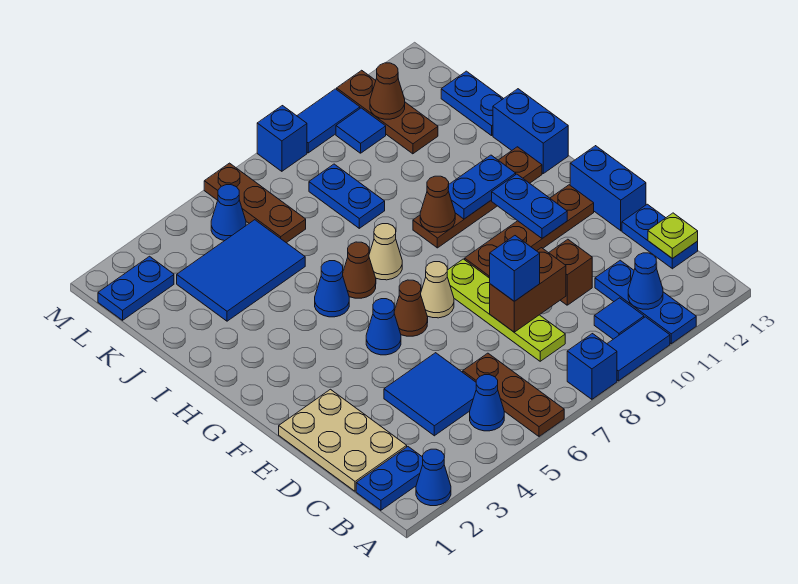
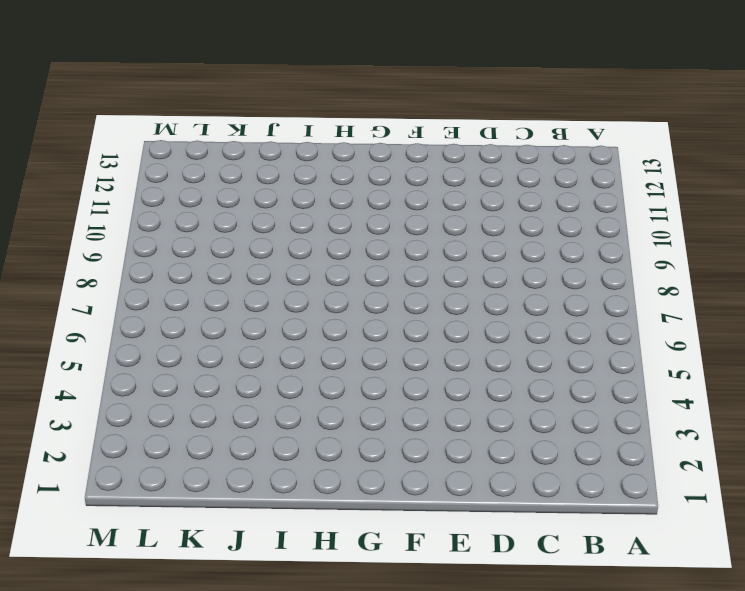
none -> blue 1x1 cone [416,449,451,506]
none -> brown 1x3 plate [463,353,564,436]
none -> blue 1x1 brick [567,334,617,399]
none -> blue 1x2 tile [607,317,670,381]

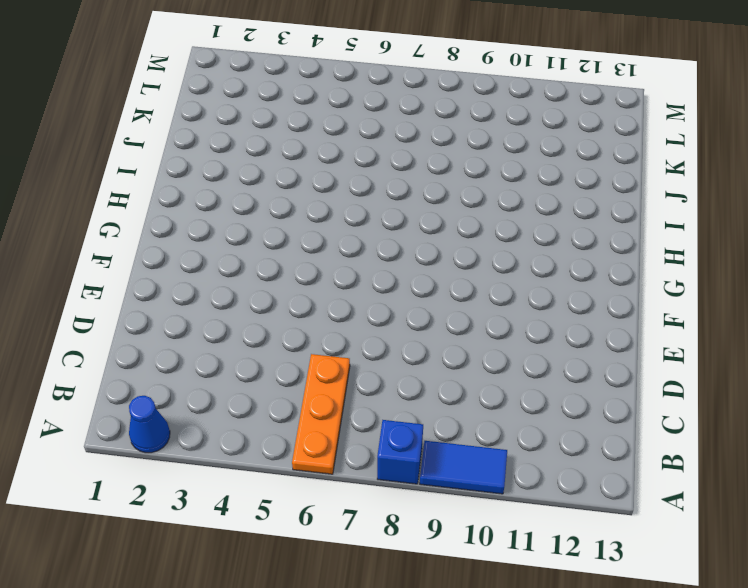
orange 1x3 plate [292,354,350,474] -> brown 1x3 plate [463,353,564,436]
none -> blue 1x3 plate [595,260,696,344]
none -> blue 1x2 plate [356,447,423,510]
none -> blue 1x1 cone [470,375,504,431]
none -> blue 1x1 tile [594,298,644,339]

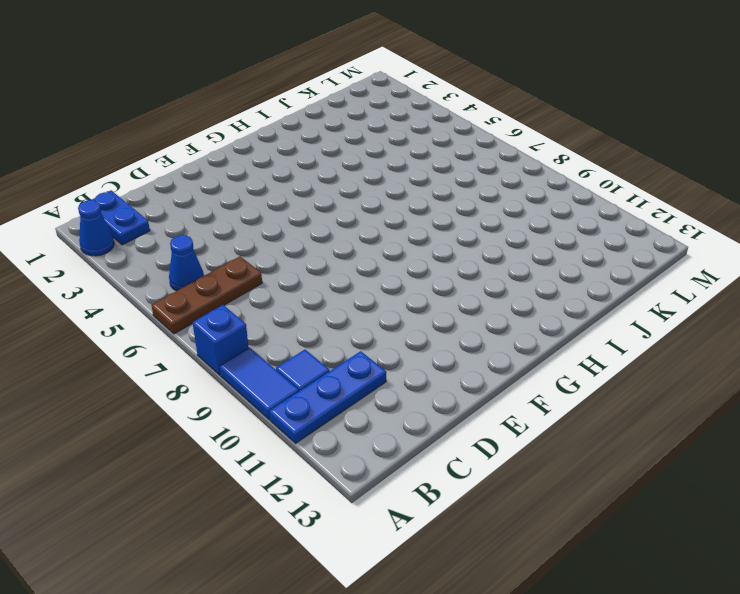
none -> tan 2x3 plate [279,389,407,491]
none -> blue 2x2 tile [384,353,476,436]
none -> lime 1x4 plate [447,259,565,361]
none -> blue 1x2 plate [622,204,698,269]

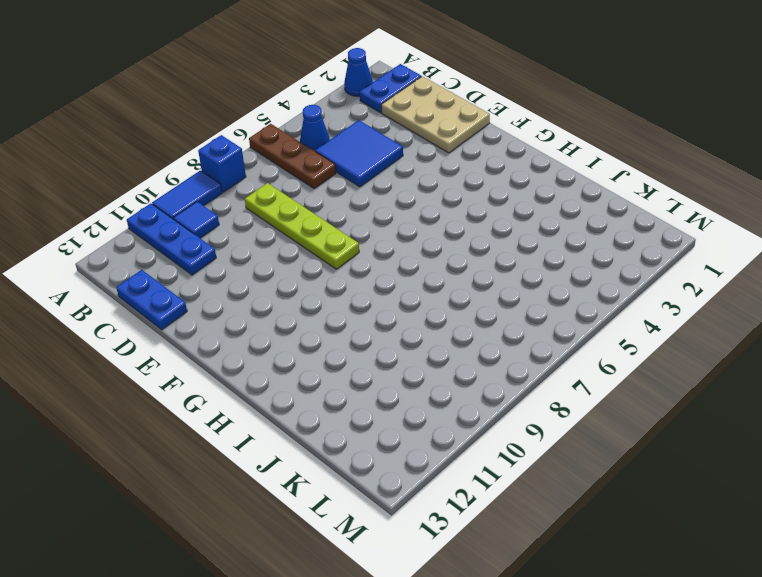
none -> brown 1x1 brick [549,239,592,305]
none -> blue 1x2 brick [570,146,646,231]
none -> blue 1x1 cone [366,299,401,355]
none -> brown 1x1 cone [394,280,428,336]

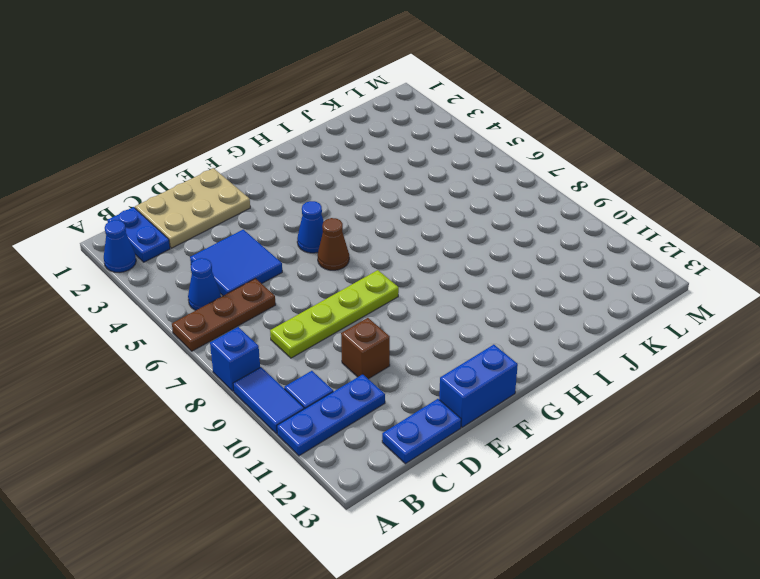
none -> tan 1x1 cone [421,262,454,318]
none -> brown 1x4 plate [465,185,594,278]
none -> blue 1x1 cone [315,261,349,317]
none -> brown 1x1 cone [343,242,376,298]

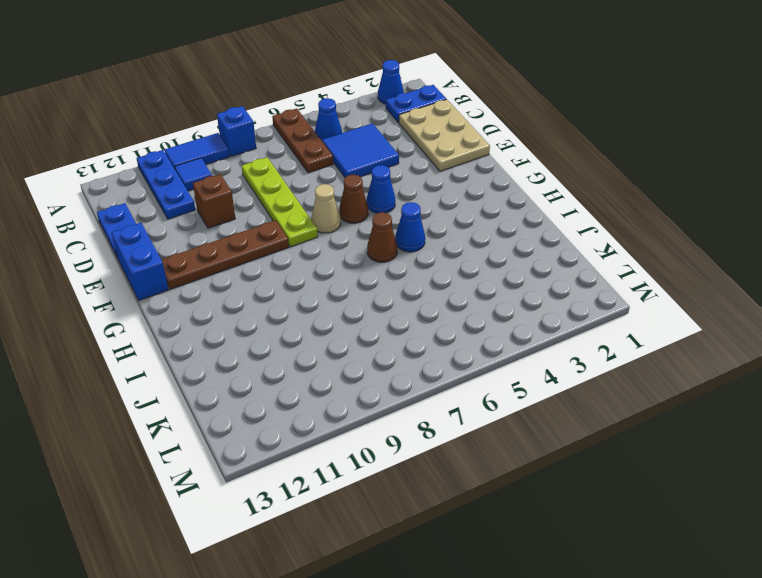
none -> tan 1x1 cone [369,224,402,280]
none -> brown 1x4 plate [413,147,542,248]
none -> blue 1x2 brick [493,89,568,173]
none -> blue 2x3 tile [177,220,305,321]

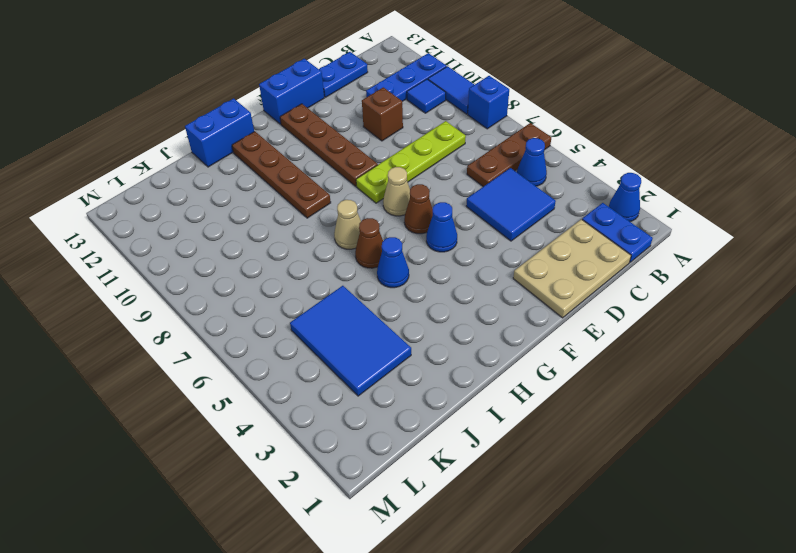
none -> blue 1x2 plate [309,164,385,228]
none -> blue 1x2 plate [441,71,503,136]
none -> brown 1x3 plate [204,163,306,243]
none -> brown 1x3 plate [337,70,438,154]

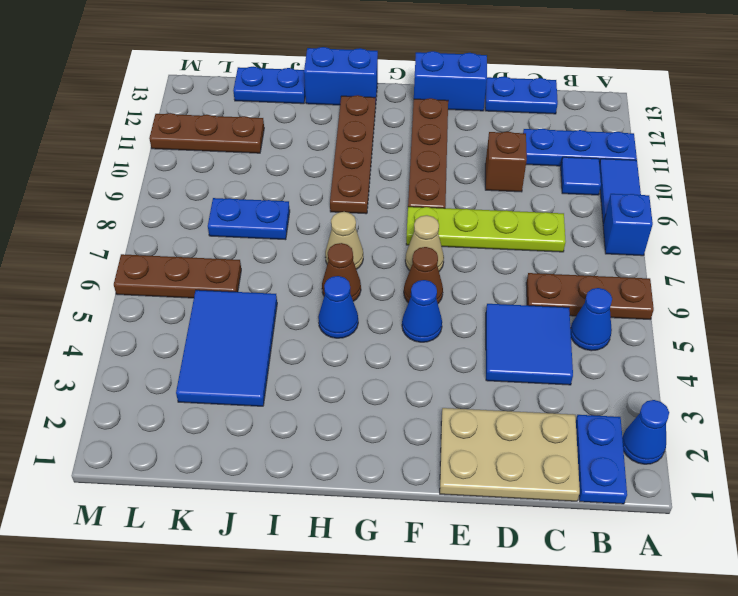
none -> blue 1x2 plate [98,256,174,320]
none -> blue 1x1 cone [211,185,246,241]
none -> blue 1x1 tile [336,108,386,153]
none -> blue 1x1 brick [257,106,307,171]

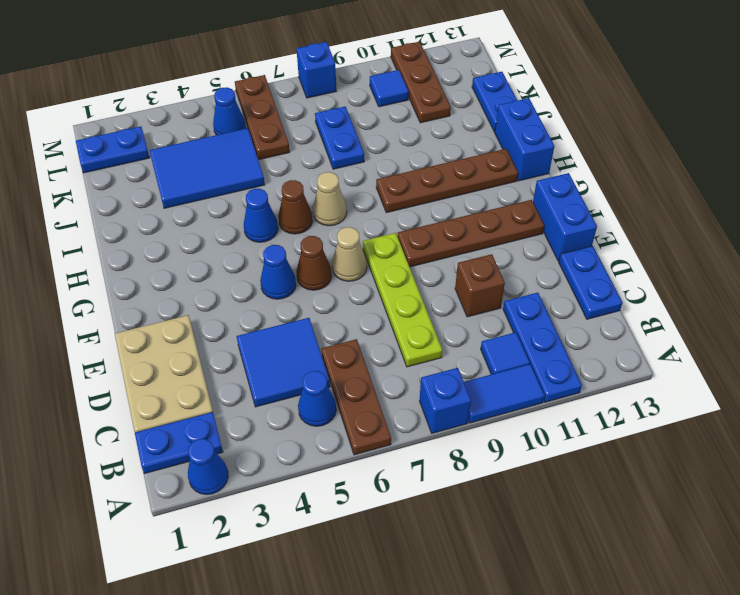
none -> blue 1x2 tile [297,89,360,153]
none -> blue 1x1 cone [628,253,663,309]
none -> lime 1x1 plate [648,213,698,259]
none -> brown 1x2 brick [490,248,566,332]

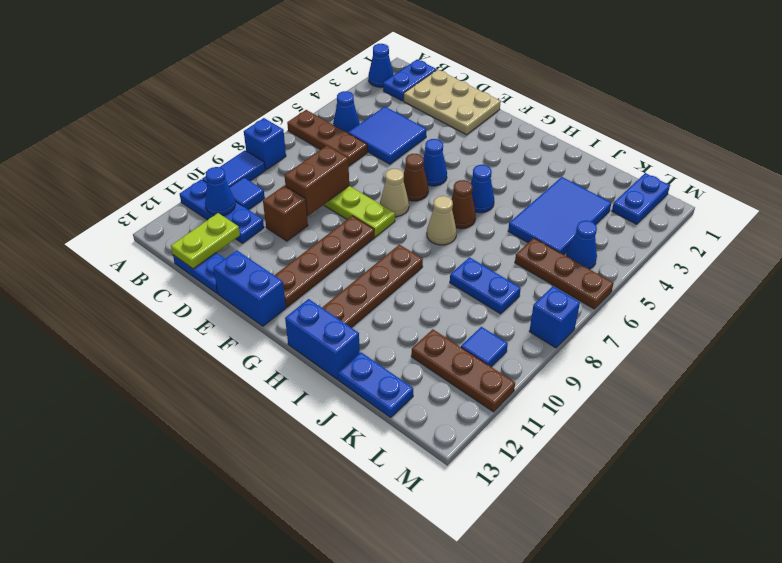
lime 1x2 plate [171,213,240,269] -> lime 1x1 plate [648,213,698,259]
none -> blue 1x2 tile [297,89,360,153]
none -> blue 1x2 plate [492,174,567,238]
none -> brown 1x1 cone [420,176,455,232]
none -> blue 1x2 plate [448,155,516,219]

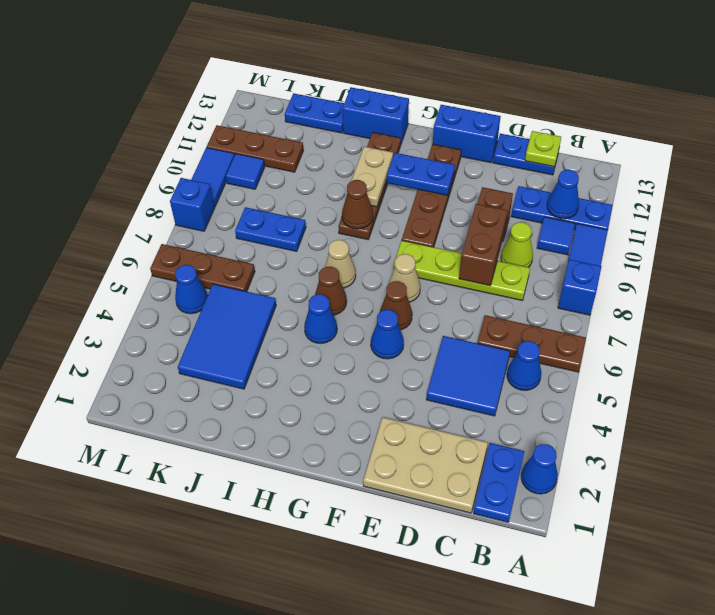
lime 1x1 cone [501,222,533,267] -> none
tan 1x2 plate [352,147,393,207] -> blue 1x2 plate [448,155,516,219]
none -> blue 1x2 plate [98,256,174,320]
none -> brown 1x1 cone [370,63,405,119]
none -> blue 1x1 brick [490,236,540,301]

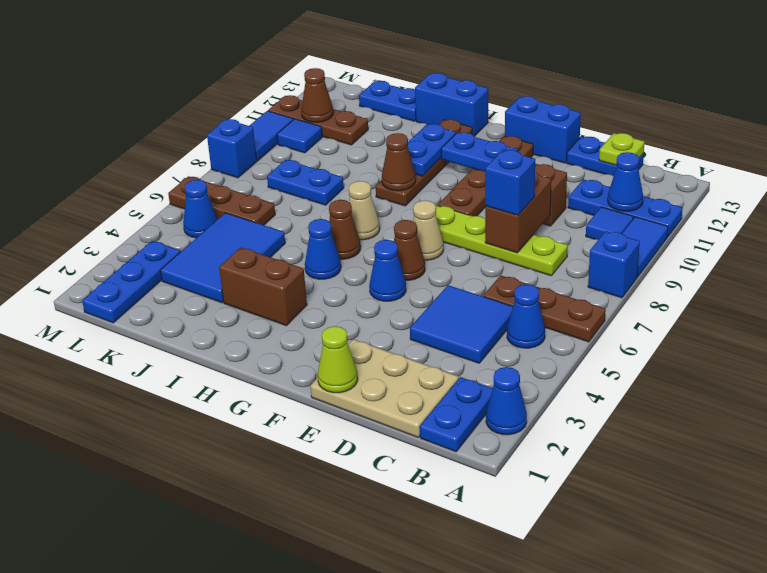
lime 1x1 cone [318,326,358,393] -> none
brown 1x2 brick [219,247,307,326] -> none
blue 1x3 plate [82,241,181,323] -> blue 1x2 plate [98,256,174,320]

